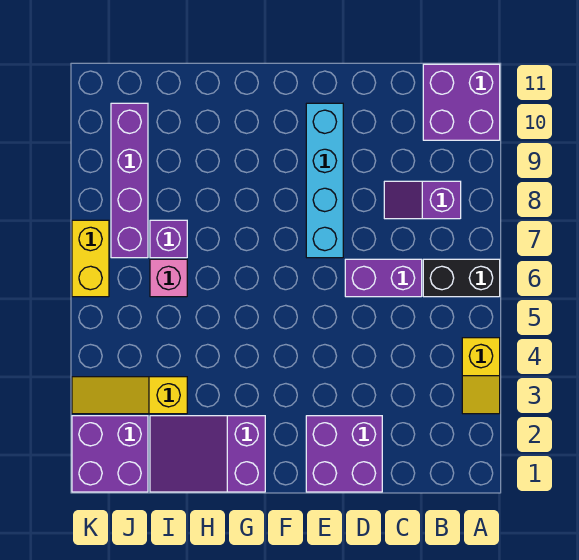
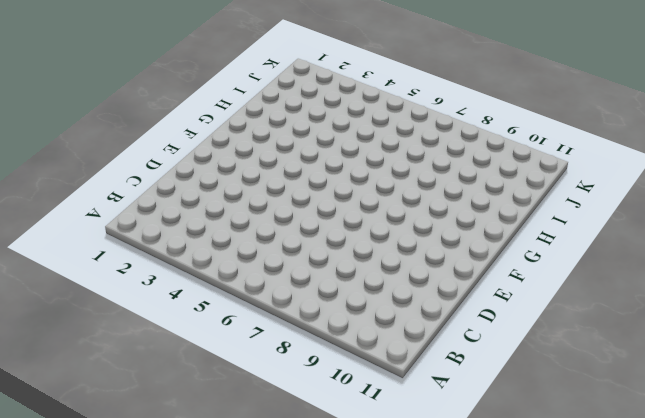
none -> yellow 1x2 slope [462,338,500,414]
none -> black 1x2 brick [423,259,500,297]
none -> purple 2x2 brick [423,64,500,140]

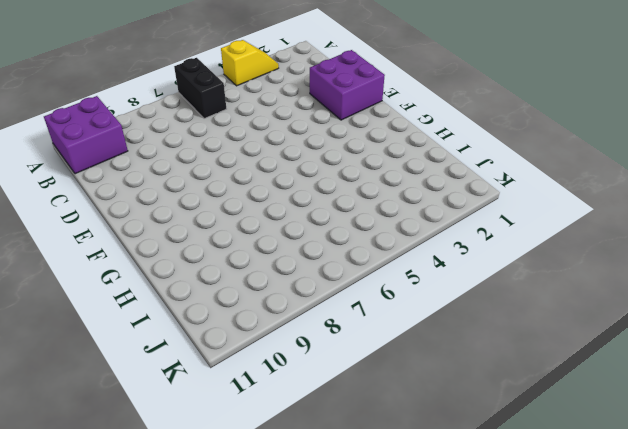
none -> purple 1x2 slope [384,181,461,219]
none -> purple 1x2 brick [345,259,422,297]
none -> cyan 1x4 brick [306,103,343,258]

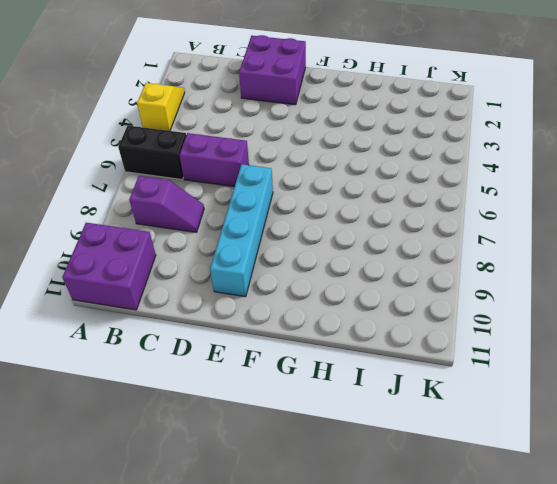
none -> purple 2x3 slope [150,416,265,492]
none -> yellow 1x3 slope [72,377,187,414]
none -> pink 1x1 brick [150,259,187,297]

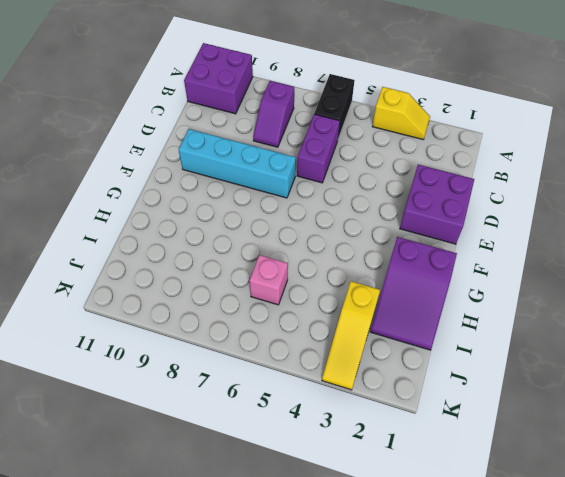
none -> purple 1x1 brick [150,220,187,258]
none -> purple 2x2 brick [72,416,148,492]
none -> purple 1x4 brick [111,103,148,258]

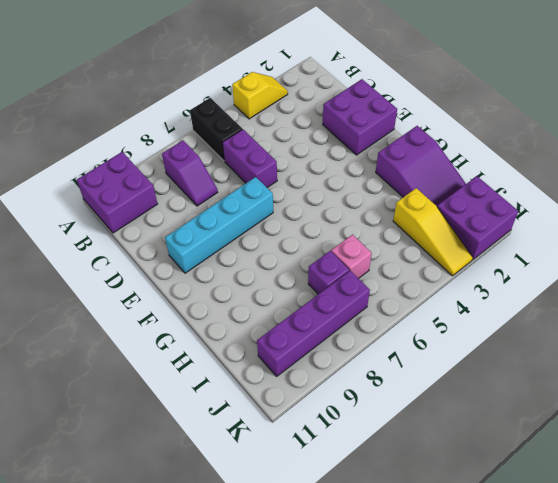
none -> yellow 1x2 brick [72,220,109,297]

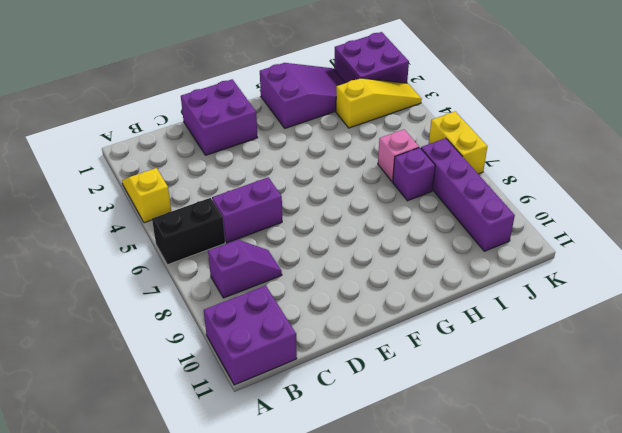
none -> cyan 1x4 brick [306,103,343,258]

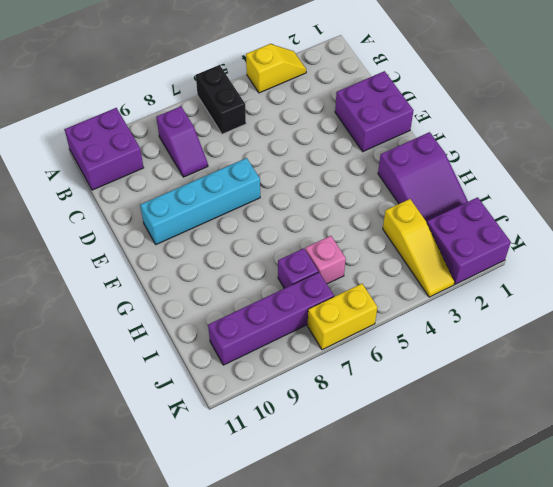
none -> purple 1x2 brick [345,259,422,297]

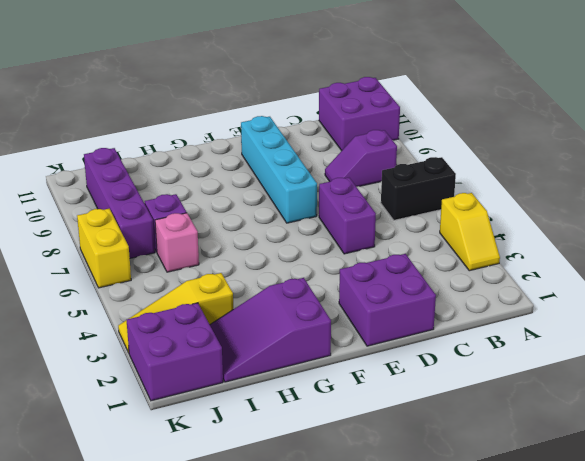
purple 1x2 brick [319,178,376,254] -> purple 1x2 brick turned to [345,259,422,297]

